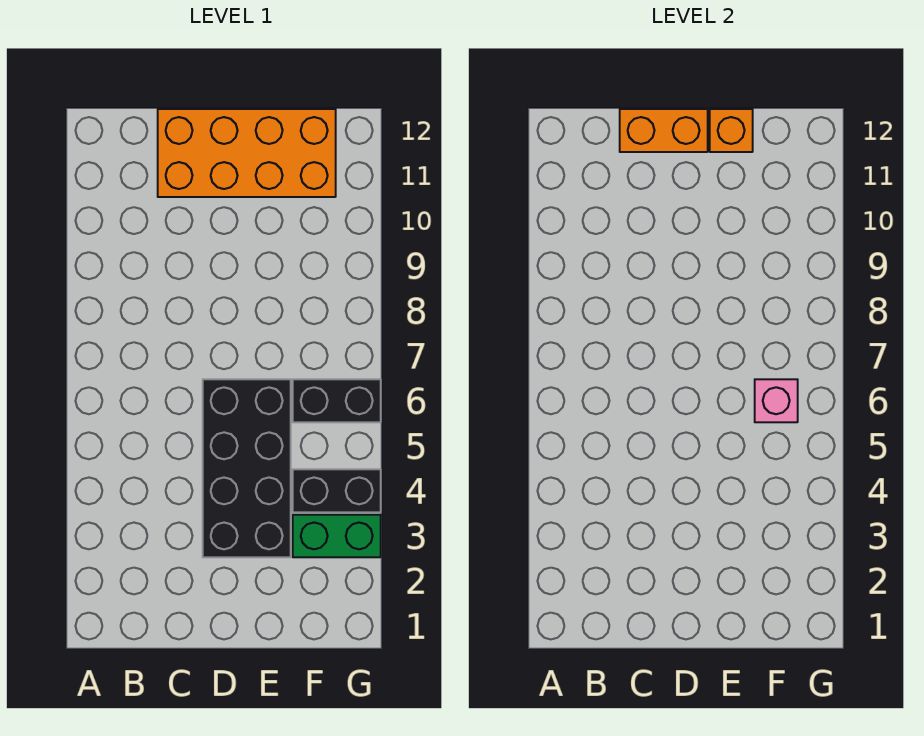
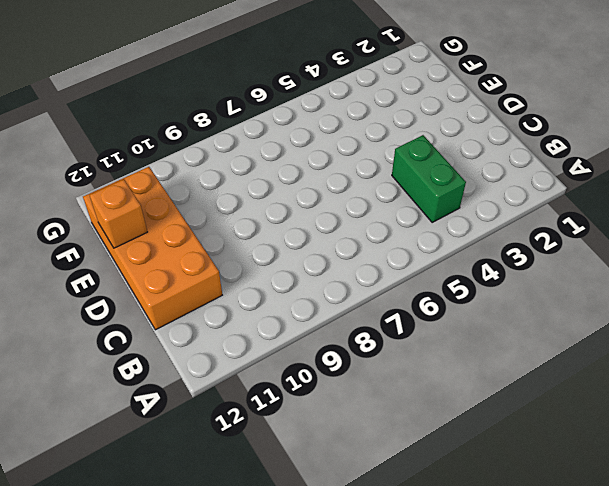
green 1x2 brick [392,135,466,222] -> green 1x2 brick moved to [293,515,381,557]
none -> black 2x4 brick [203,379,291,557]
none -> black 1x2 brick [293,469,381,512]

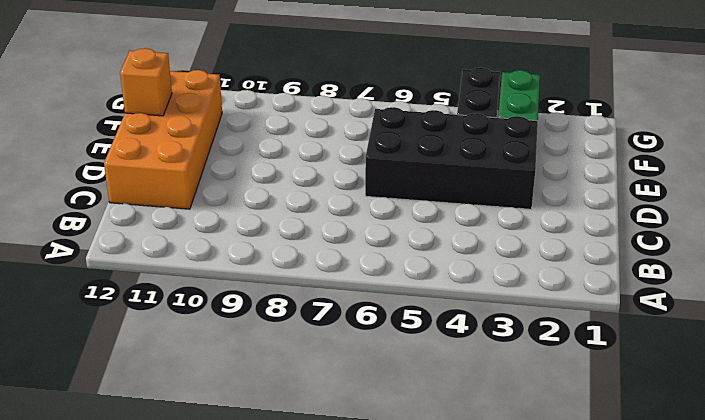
none -> black 1x2 brick [293,379,381,422]
none -> orange 1x2 brick [620,109,708,152]

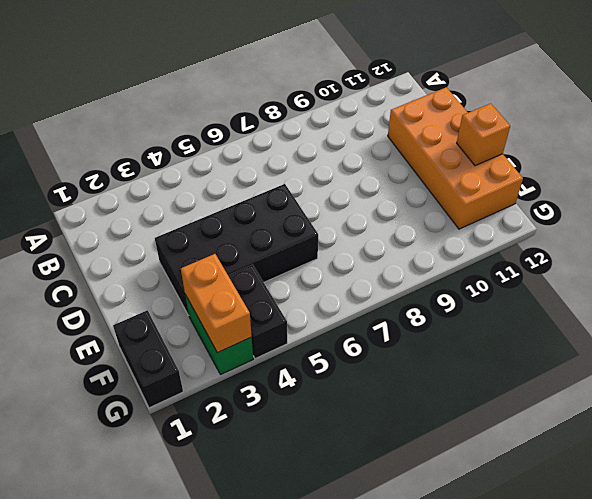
black 1x2 brick [113,310,183,408] -> black 1x2 brick moved to [293,379,381,422]
orange 1x2 brick [181,254,252,353] -> orange 1x2 brick moved to [620,109,708,152]
none -> pink 1x1 brick [755,379,798,422]

